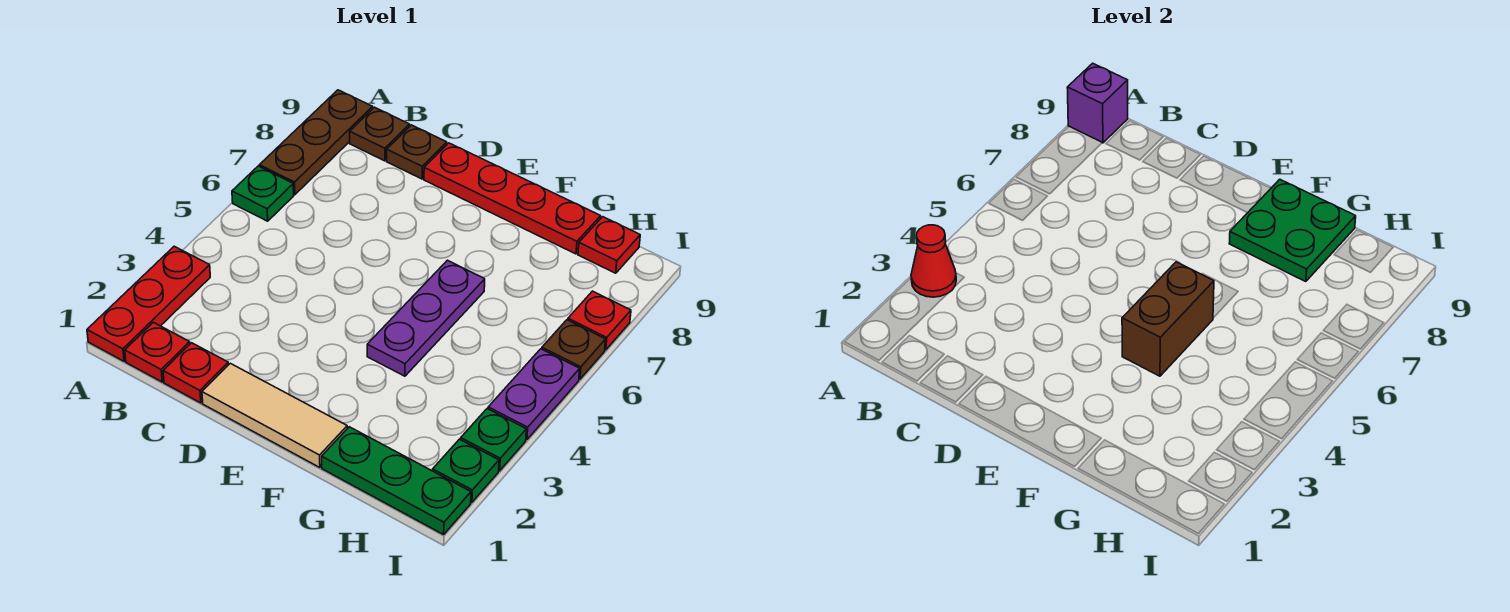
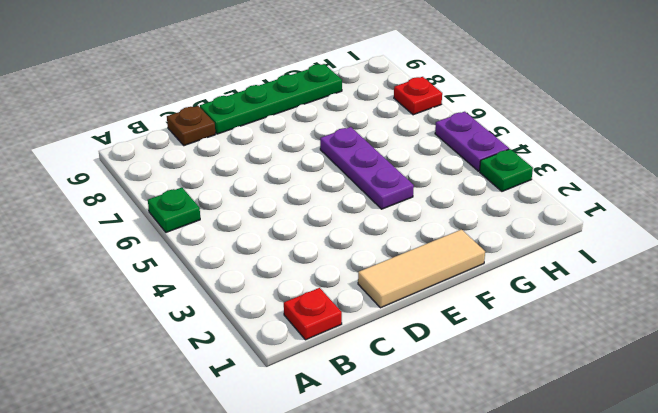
green 1x4 plate [200,64,342,134] -> red 1x4 plate [424,143,601,254]
none -> red 1x3 plate [87,246,210,361]
none -> brown 1x3 plate [259,90,373,195]
none -> brown 1x1 plate [350,107,410,161]

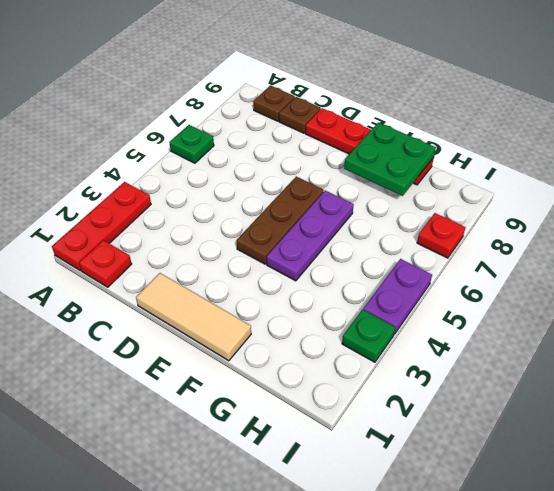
brown 1x3 plate [236,177,324,264] -> brown 1x3 plate moved to [259,90,373,195]
none -> red 1x1 plate [163,343,228,403]
none -> green 1x3 plate [322,427,471,535]
none -> red 1x1 plate [578,217,640,273]

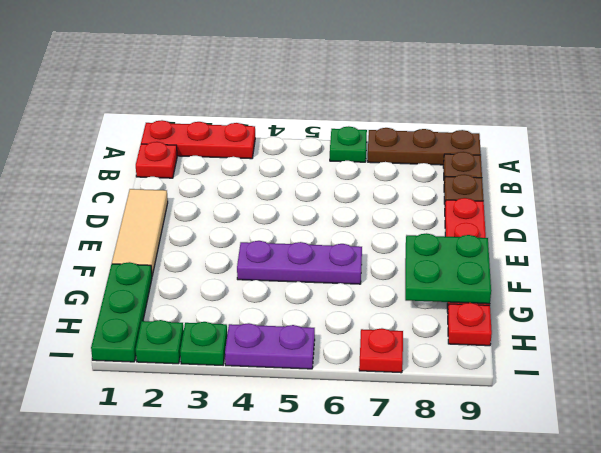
none -> red 1x1 plate [163,343,228,403]
none -> brown 1x1 plate [542,320,606,379]
none -> red 1x1 cone [911,225,956,297]

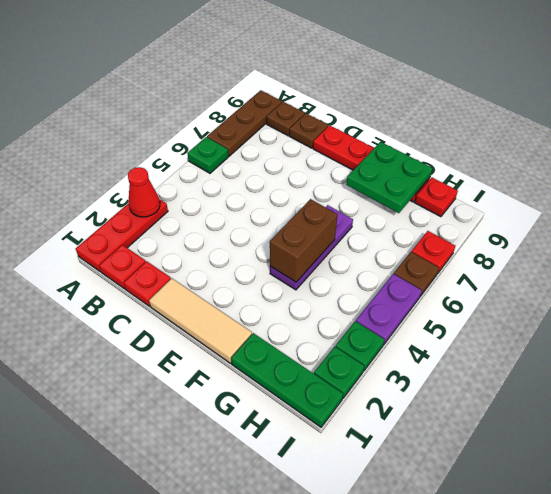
none -> purple 1x1 brick [1067,63,1128,143]

